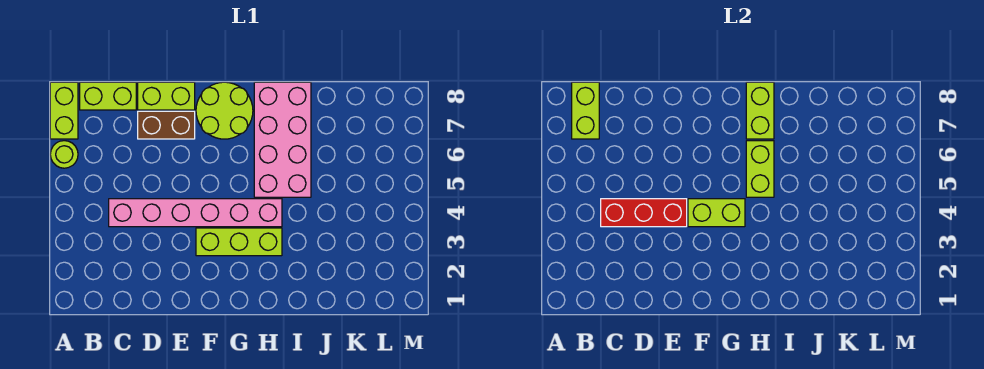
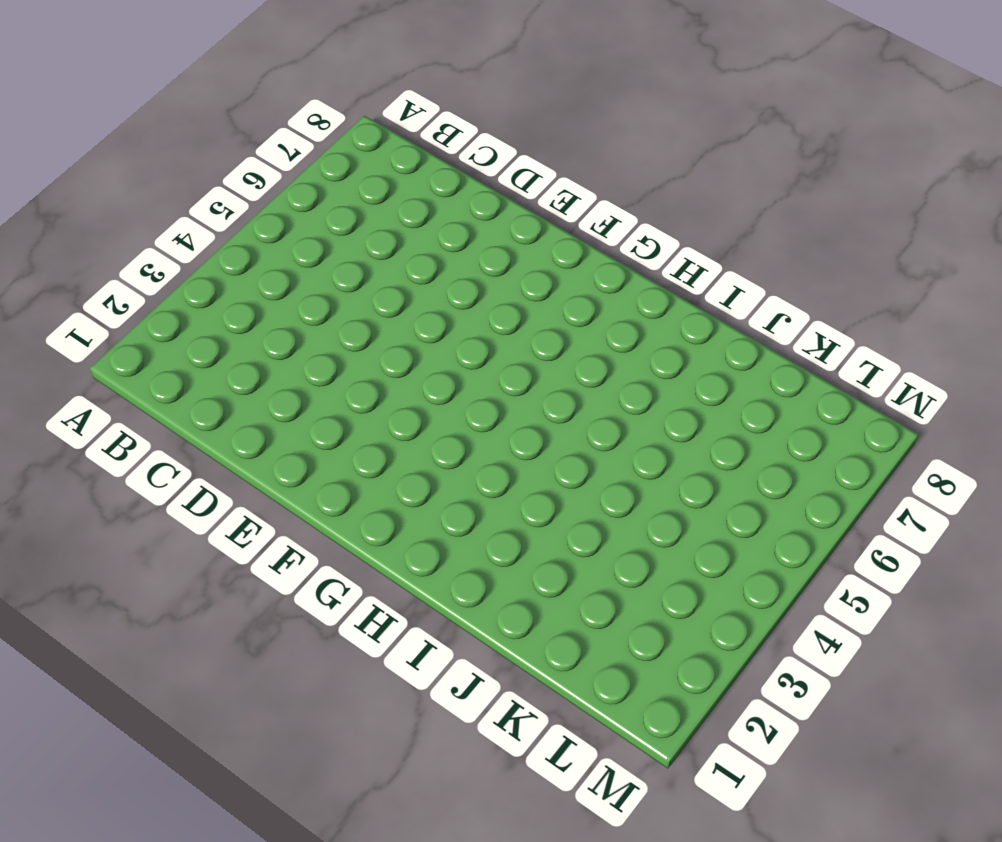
none -> lime 1x1 round brick [50,141,78,168]
none -> lime 1x2 brick [50,82,78,139]
none -> lime 1x2 brick [80,82,136,110]

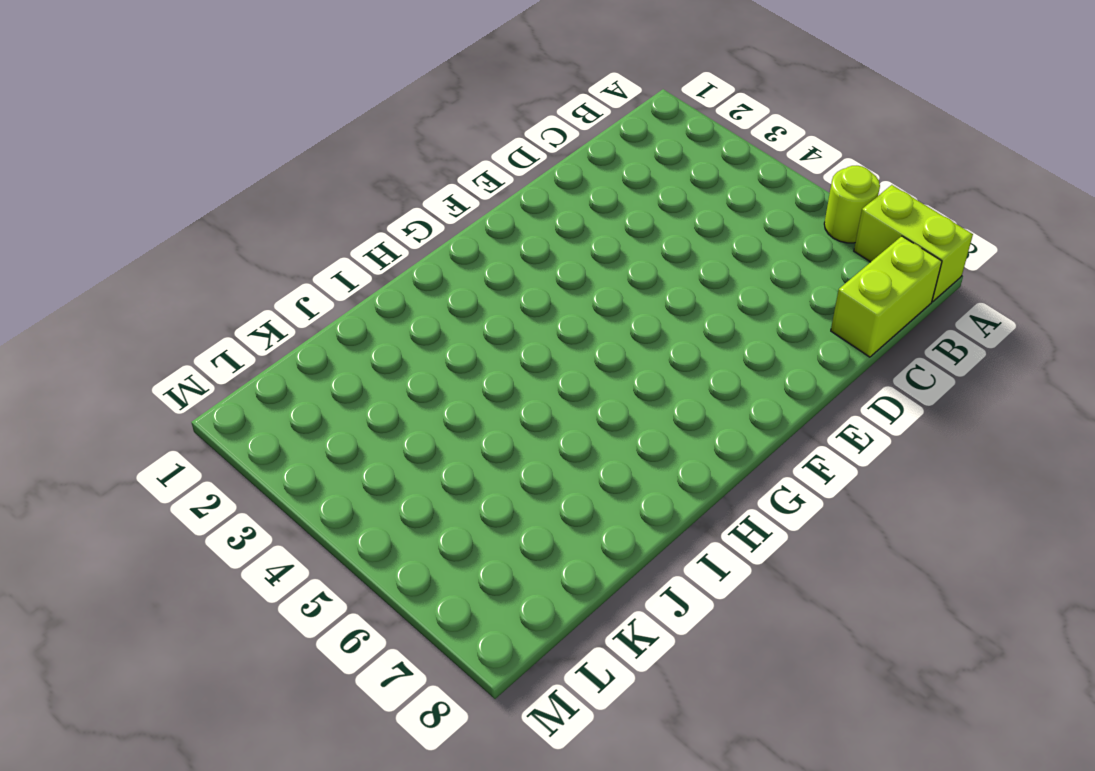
none -> pink 1x6 brick [109,199,282,227]
none -> brown 1x2 brick [138,111,195,139]
none -> lime 1x2 brick [138,82,195,110]

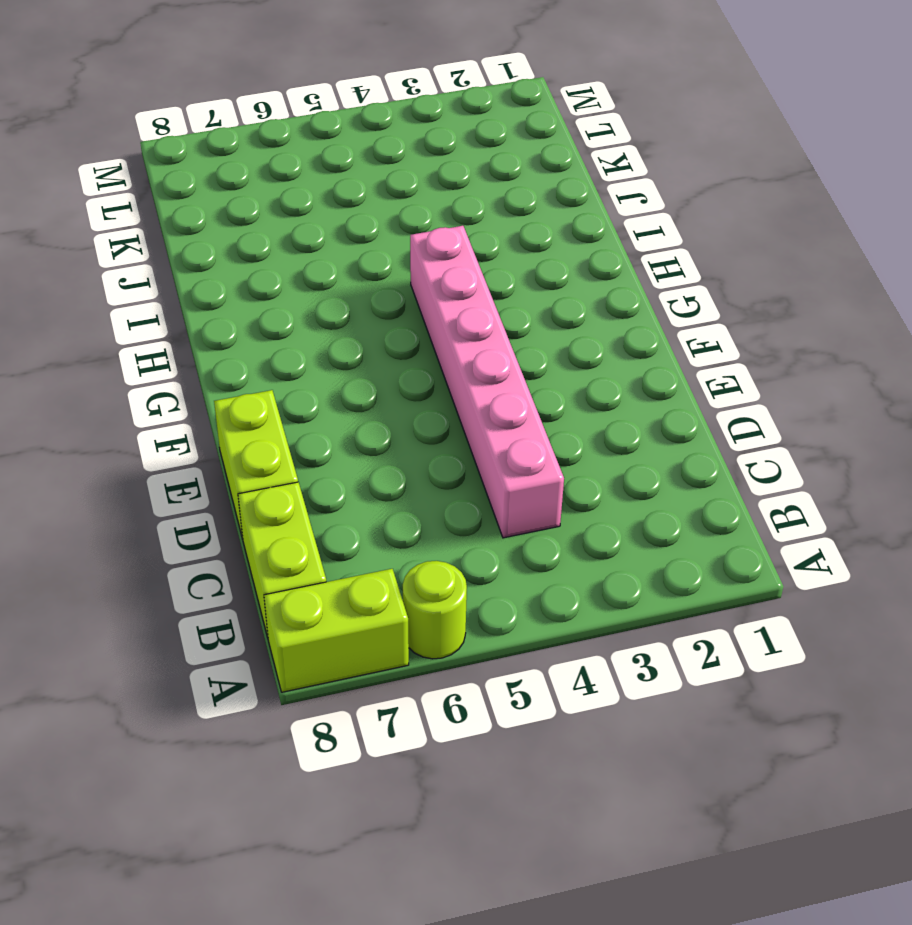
none -> brown 1x2 brick [138,111,195,139]
none -> lime 1x3 brick [196,228,282,256]
none -> lime 2x2 round brick [196,82,253,139]

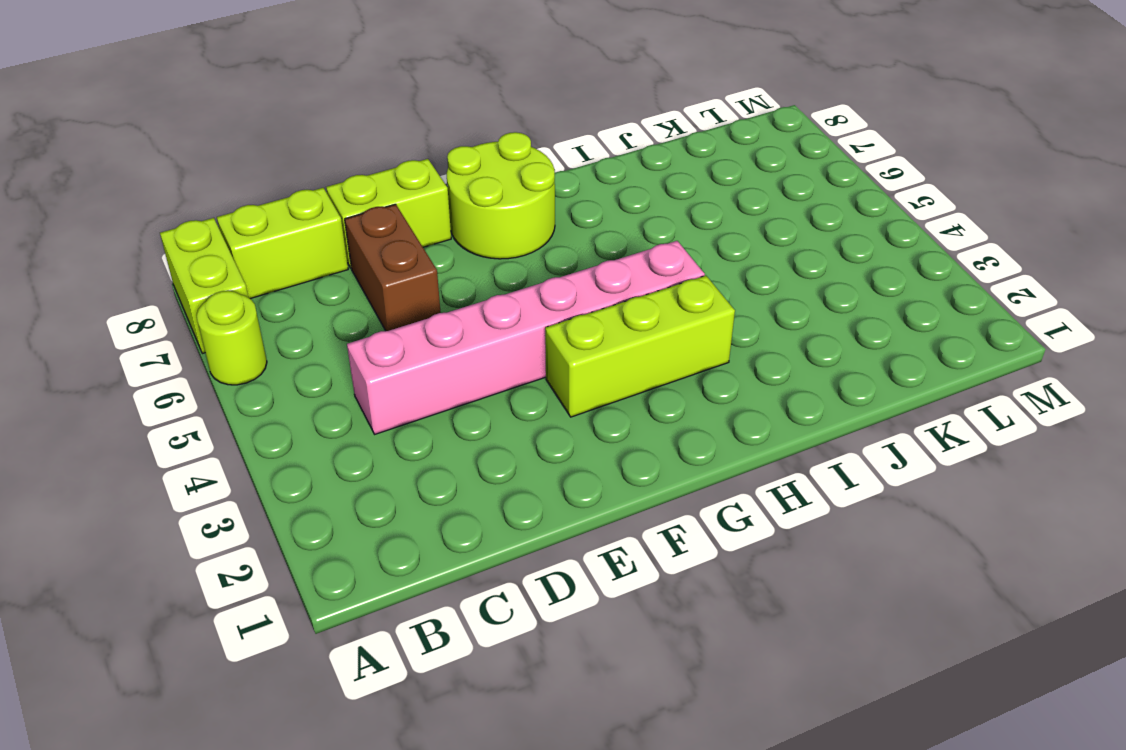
brown 1x2 brick [345,204,441,331] -> brown 1x2 brick turned to [138,111,195,139]
none -> pink 2x4 brick [254,82,311,197]
none -> lime 1x2 brick [572,82,599,139]
none -> red 1x3 brick [601,199,687,227]

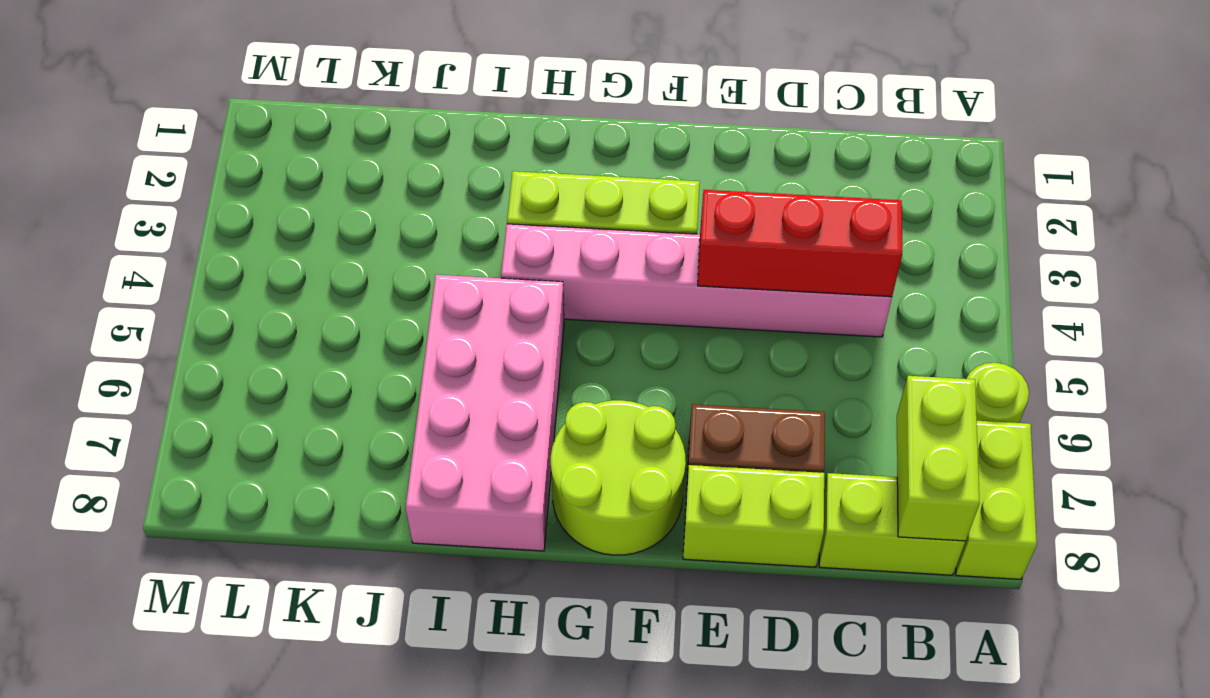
none -> lime 1x2 brick [688,199,745,227]
none -> lime 1x2 brick [746,141,774,197]
none -> lime 1x2 brick [746,82,774,139]

